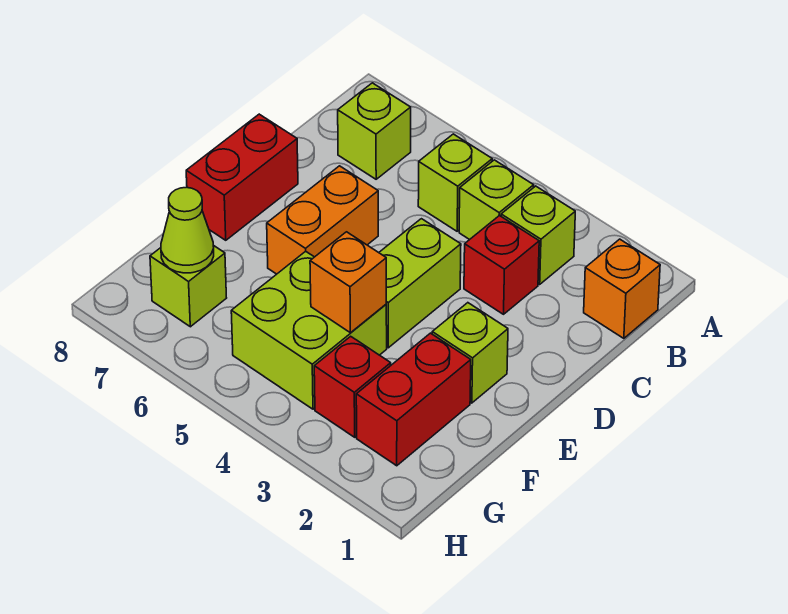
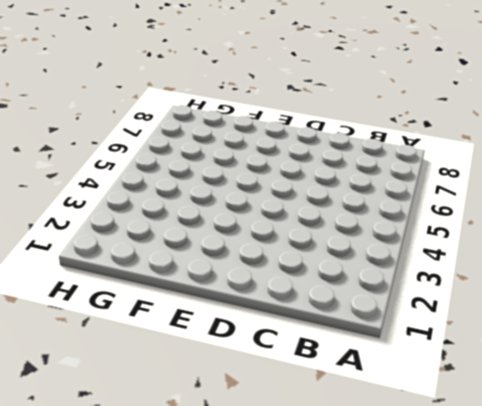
none -> orange 1x1 brick [584,239,660,338]
none -> lime 1x1 brick [501,186,575,284]
none -> lime 1x1 brick [459,160,534,240]

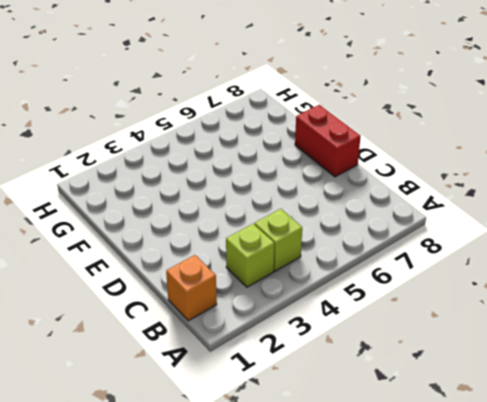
none -> lime 1x1 brick [418,134,492,231]
none -> lime 1x1 brick [338,83,411,179]
none -> red 1x1 brick [464,216,539,314]

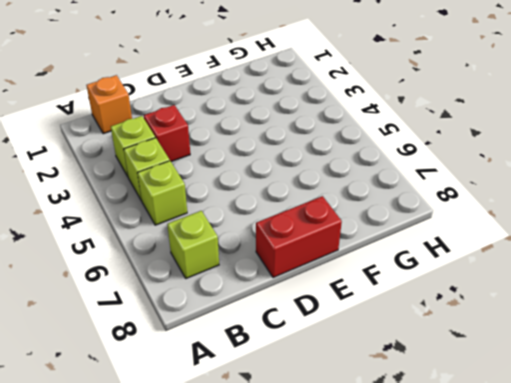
none -> lime 1x2 brick [379,219,461,348]
none -> orange 1x2 brick [267,166,378,274]
none -> lime 1x1 brick [432,303,508,403]

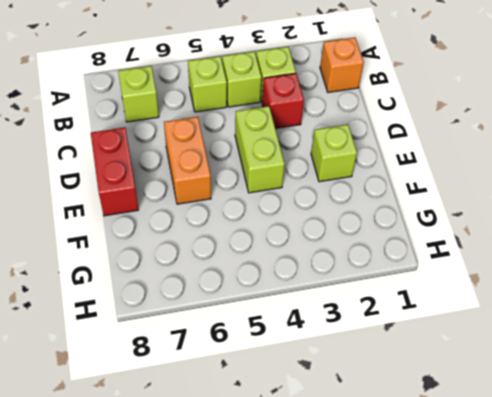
none -> red 1x2 brick [356,333,471,466]
none -> lime 2x2 brick [231,251,387,409]
none -> red 1x1 brick [314,336,391,437]

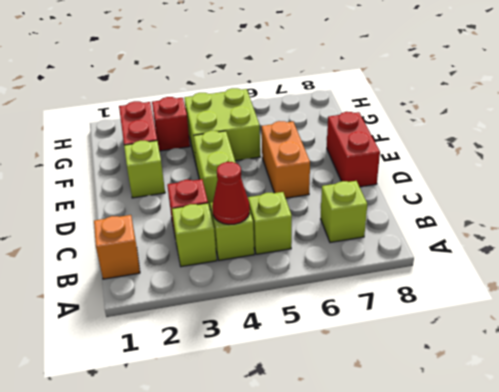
red 1x1 cone [212,162,250,224] -> none
none -> lime 1x1 brick [150,245,226,327]
none -> orange 1x1 brick [310,232,386,333]
none -> lime 1x1 cone [161,187,214,273]

